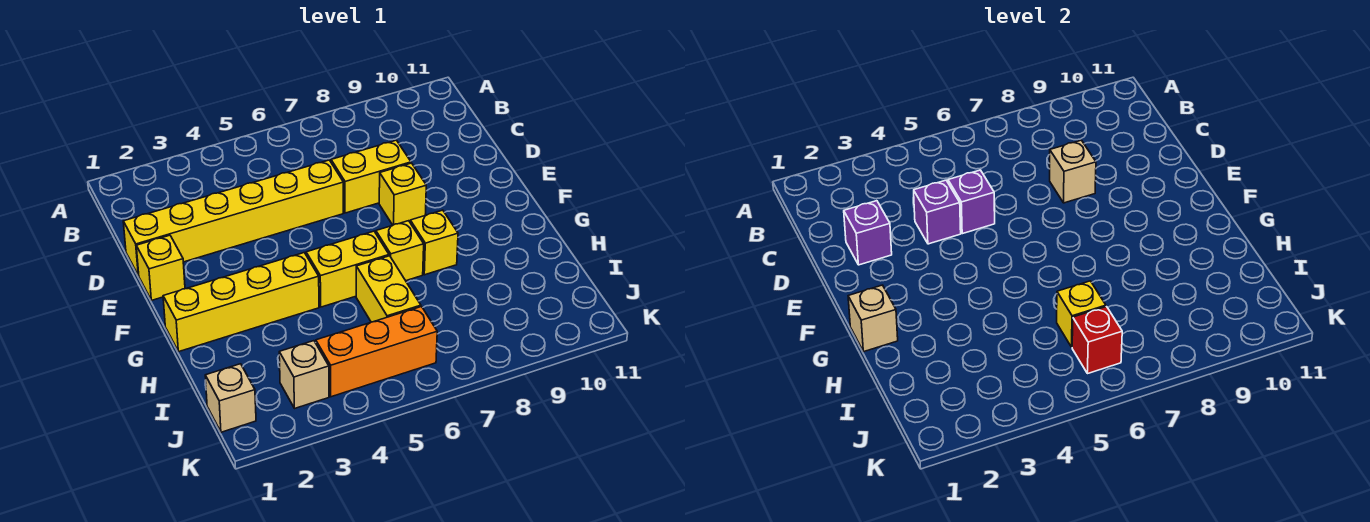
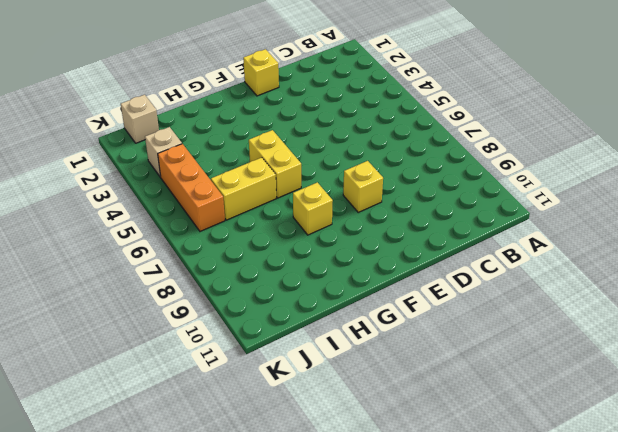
none -> yellow 1x6 brick [123,160,343,275]
none -> yellow 1x2 brick [331,140,411,213]
none -> yellow 1x4 brick [163,253,319,352]

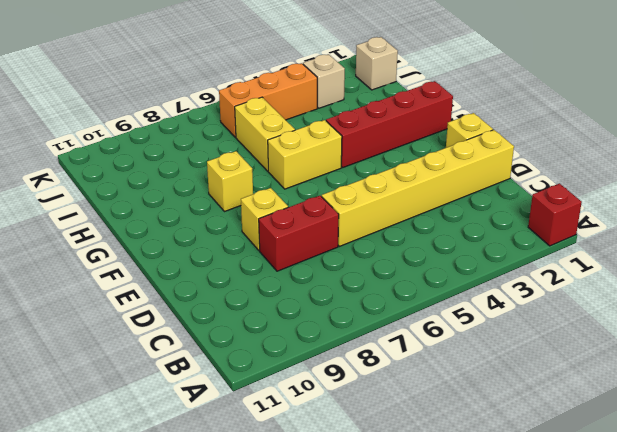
red 1x1 brick [528,183,582,246] -> red 1x1 brick moved to [1072,307,1122,374]
red 1x2 brick [259,196,339,271] -> yellow 1x2 brick [331,140,411,213]
red 1x4 brick [326,81,453,167] -> yellow 1x4 brick [163,253,319,352]
none -> yellow 1x1 brick [376,221,424,281]
none -> purple 1x1 brick [844,201,892,265]
none -> purple 1x1 brick [914,180,961,244]

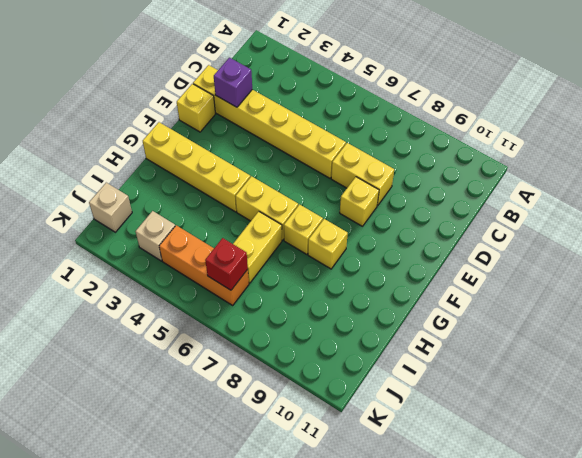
none -> purple 1x1 brick [914,180,961,244]
none -> purple 1x1 brick [948,170,995,234]
none -> tan 1x1 brick [1050,140,1096,203]

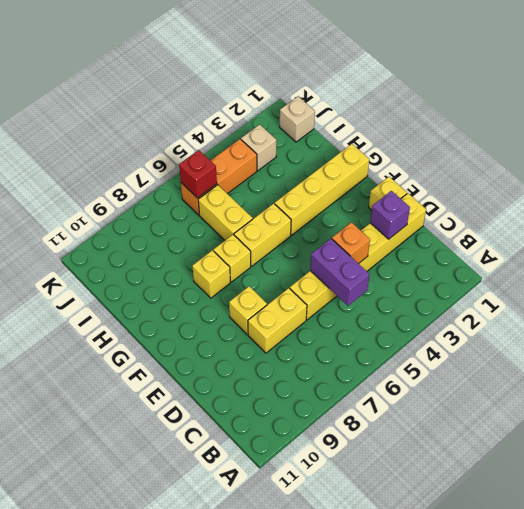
purple 1x2 brick [310,239,369,306] -> purple 1x1 brick [948,170,995,234]
orange 1x1 brick [332,222,370,264] -> purple 1x1 brick [914,180,961,244]
none -> tan 1x1 brick [1050,140,1096,203]
none -> tan 1x1 brick [848,285,898,352]
none -> yellow 1x1 brick [1057,281,1106,347]

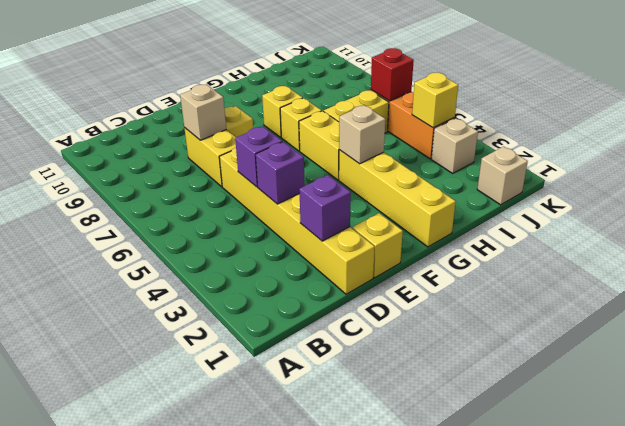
tan 1x1 brick [339,105,385,164] -> tan 1x1 brick moved to [848,285,898,352]
yellow 1x1 brick [412,73,458,128] -> yellow 1x1 brick moved to [1057,281,1106,347]

